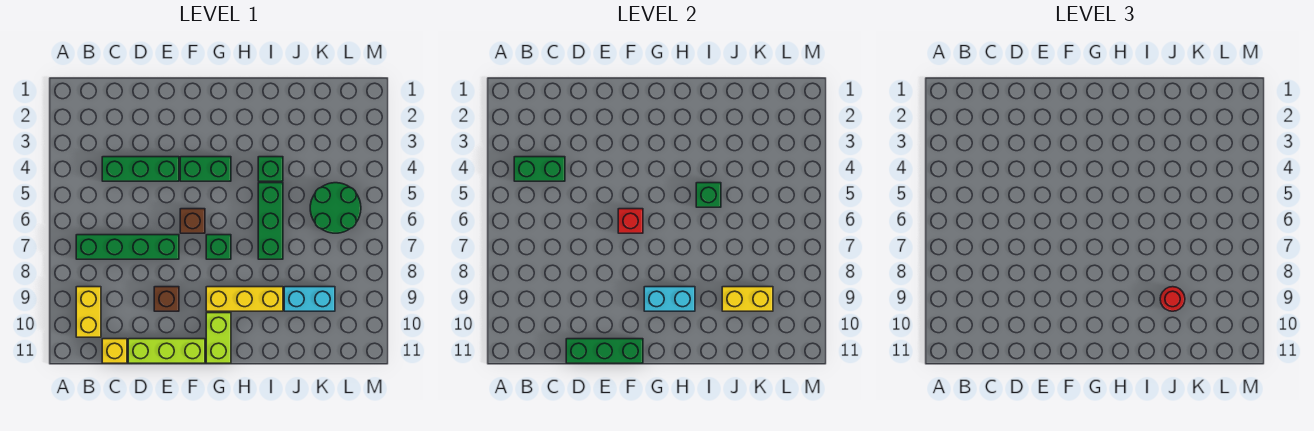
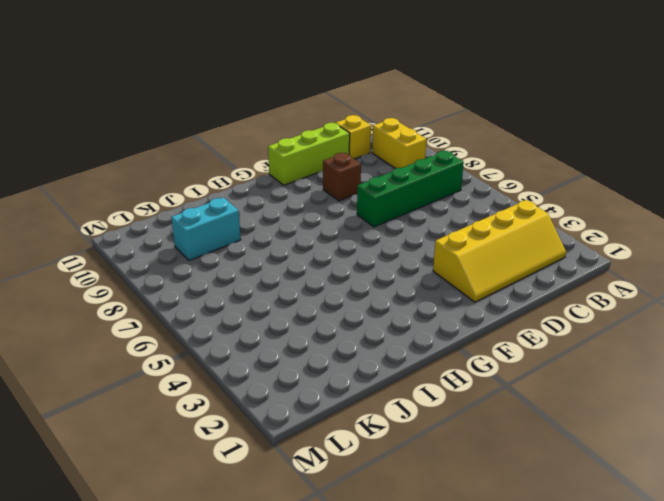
yellow 2x4 slope [433,200,566,302] -> none
none -> green 1x3 brick [102,157,179,181]
none -> green 1x2 brick [180,157,231,181]
none -> brown 1x1 brick [180,209,205,233]

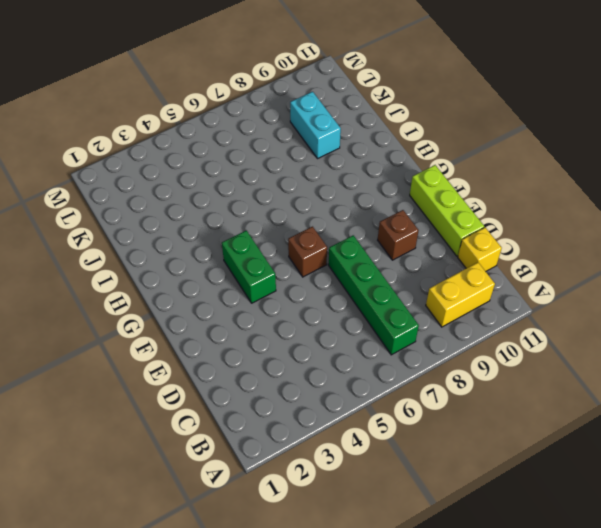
none -> green 1x3 brick [102,157,179,181]
none -> green 1x1 brick [206,235,231,259]
none -> yellow 1x3 brick [206,287,283,311]

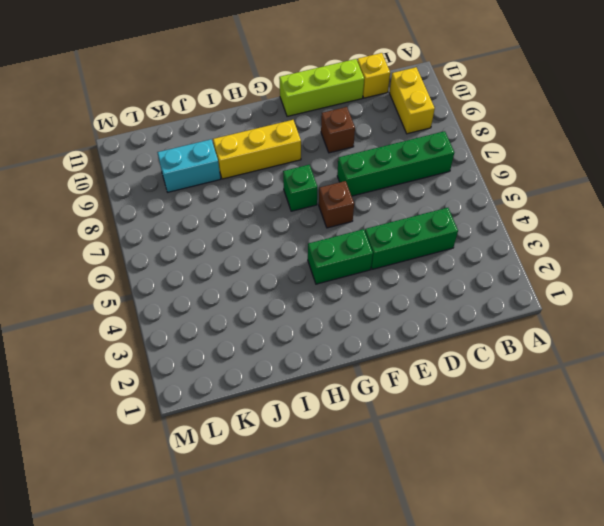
none -> lime 1x2 brick [206,313,231,363]
none -> green 1x1 brick [258,157,283,181]
none -> green 1x3 brick [258,183,283,259]

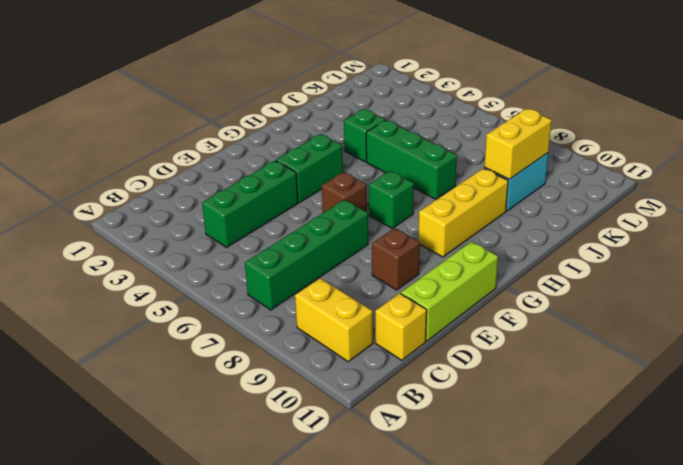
none -> lime 1x2 brick [206,313,231,363]
none -> green 2x2 round brick [310,183,361,233]
none -> green 1x2 brick [514,157,565,181]

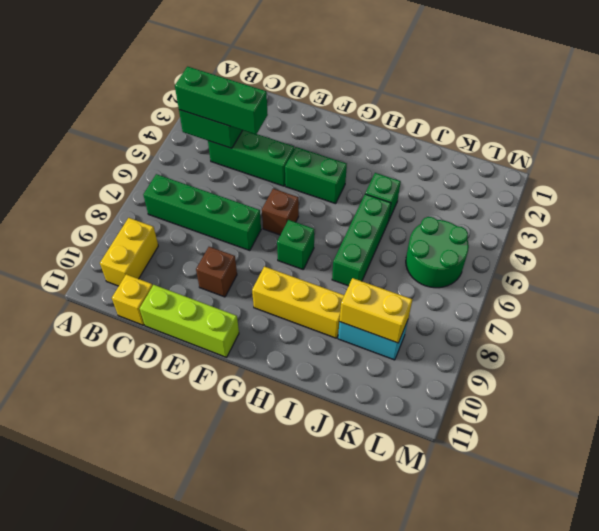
green 1x3 brick [175,67,268,134] -> green 1x3 brick moved to [566,339,643,363]
none -> lime 1x2 brick [206,313,231,363]
none -> red 1x1 brick [618,209,643,233]
none -> cyan 1x2 brick [644,287,695,311]

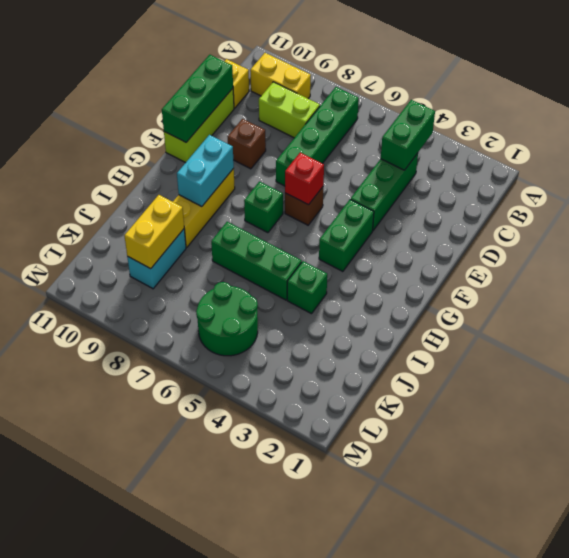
lime 1x2 brick [259,82,320,138] -> lime 1x2 brick moved to [206,313,231,363]
none -> green 1x1 brick [696,183,721,207]
none -> red 1x1 round brick [1160,287,1185,311]

